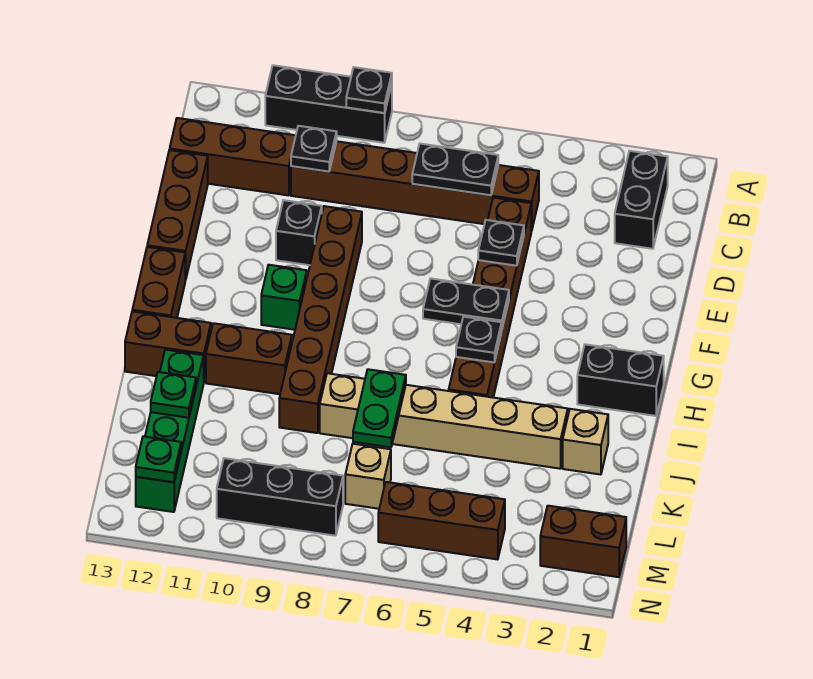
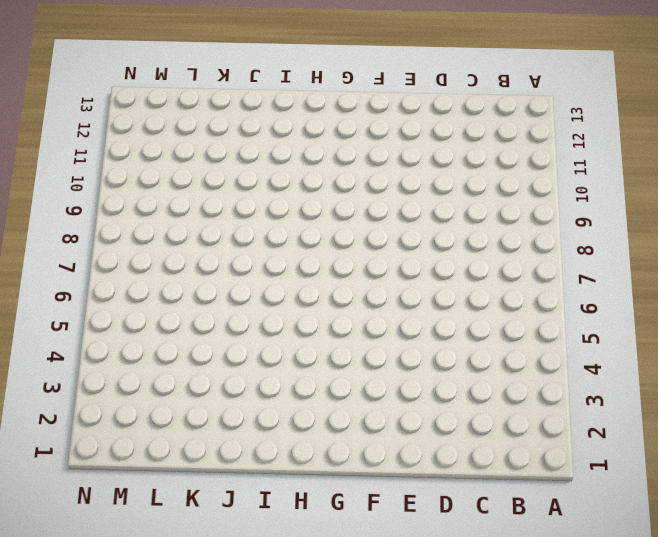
none -> black 1x3 brick [265,65,392,143]
none -> black 1x2 brick [615,151,668,249]
none -> brown 1x6 brick [291,141,539,231]

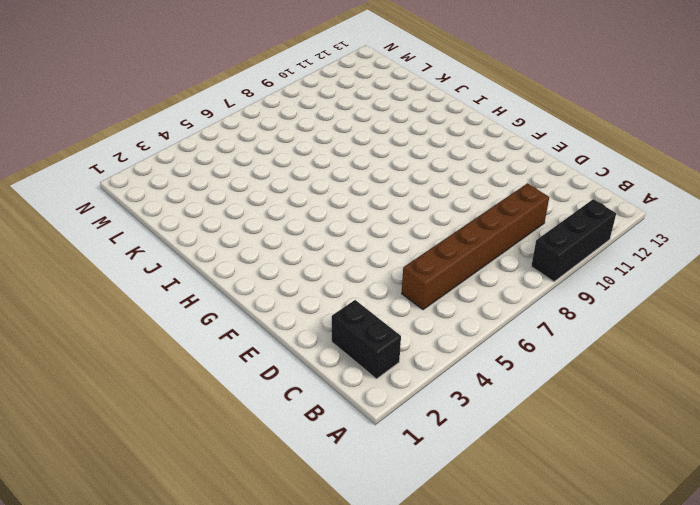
none -> brown 1x3 brick [170,118,296,195]
none -> brown 1x6 brick [449,198,531,397]
none -> brown 1x3 brick [147,150,208,280]

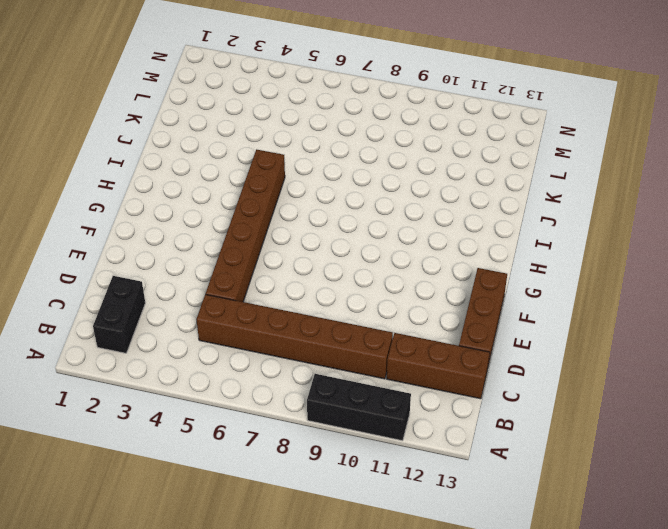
none -> brown 1x6 brick [279,206,362,433]
none -> black 1x1 brick [276,200,322,265]
none -> green 1x1 brick [261,265,307,330]

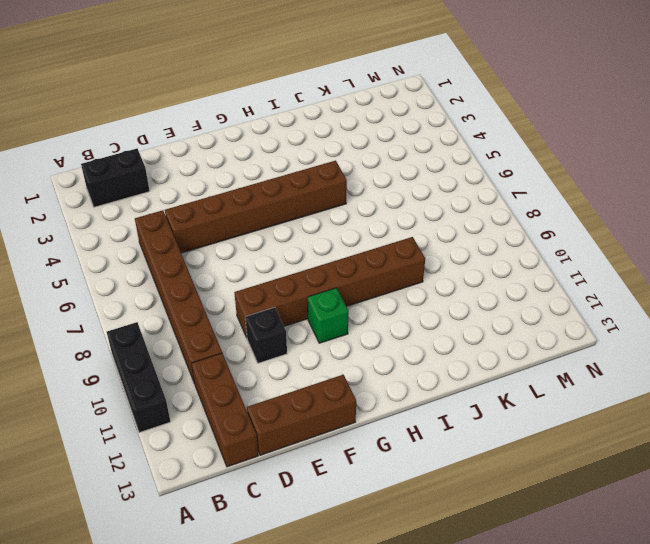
none -> brown 1x2 brick [132,247,185,318]
none -> black 1x2 brick [577,344,664,416]
none -> brown 1x2 brick [206,323,292,394]

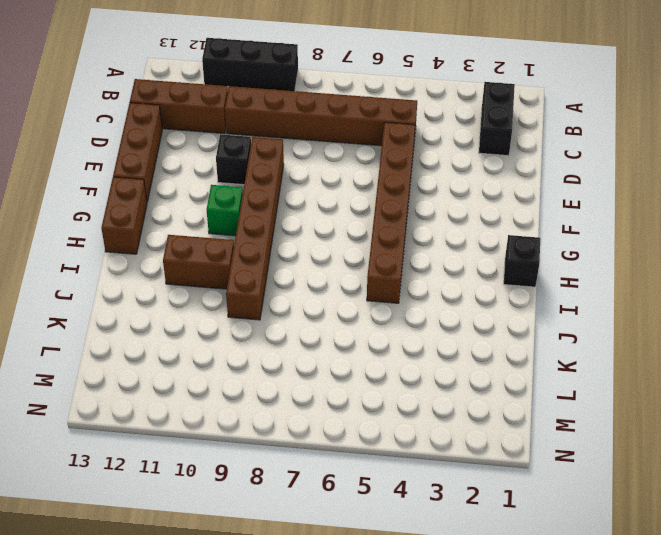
black 1x1 brick [504,235,540,287] -> black 1x2 brick [577,344,664,416]
none -> brown 1x2 brick [125,311,211,381]
none -> tan 1x1 brick [563,409,608,475]
none -> tan 1x6 brick [320,373,568,469]

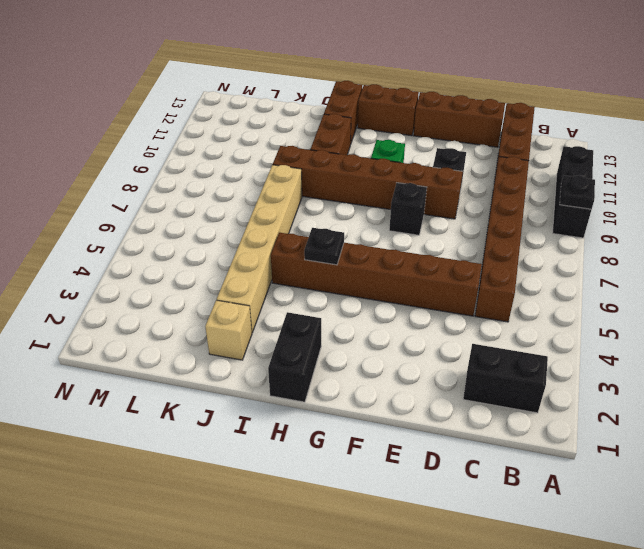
black 1x1 brick [389,183,427,235] -> none
none -> green 1x4 brick [136,350,204,512]
none -> tan 1x1 brick [345,444,391,509]
none -> brown 1x2 brick [540,506,626,577]

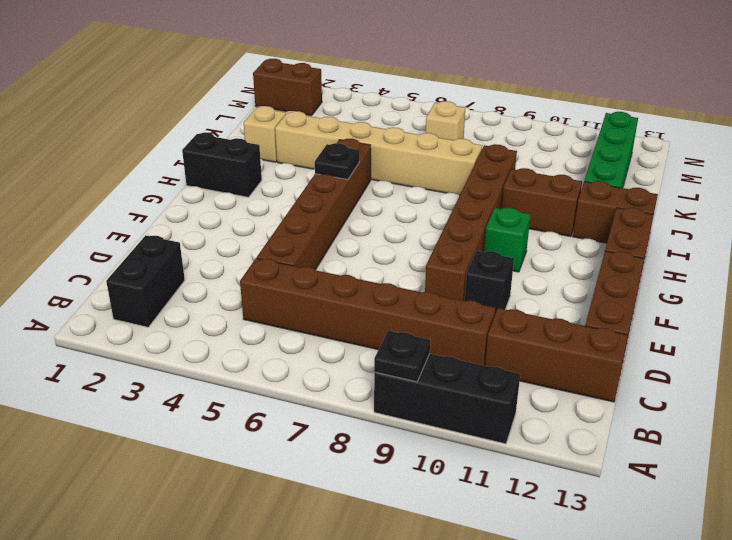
none -> brown 1x3 brick [378,482,505,559]
none -> black 1x3 brick [217,458,343,536]
none -> black 1x2 plate [412,144,498,195]

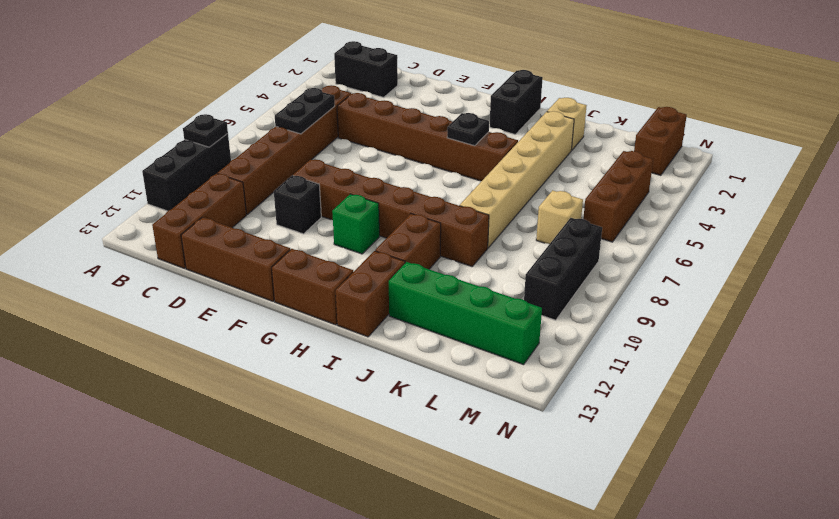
none -> black 1x1 plate [291,126,337,172]
none -> black 1x1 plate [478,220,524,266]
none -> black 1x2 plate [423,278,509,328]

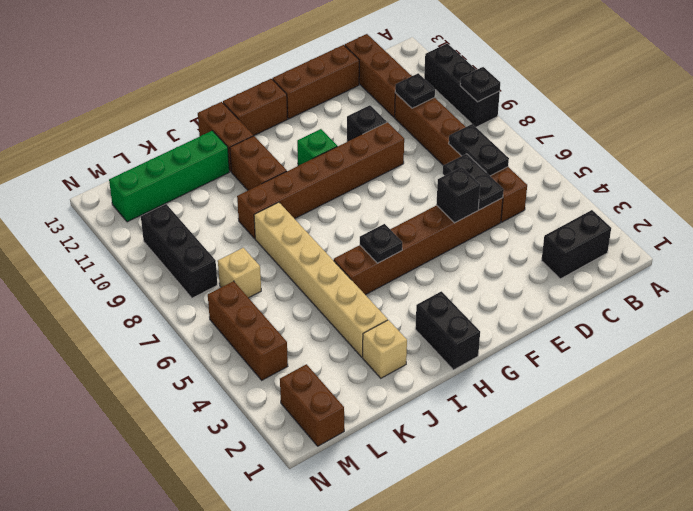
black 1x2 plate [443,154,504,210] -> black 1x2 plate moved to [423,278,509,328]
black 1x1 brick [436,167,480,223] -> black 1x1 plate [478,220,524,266]
none -> green 1x2 plate [353,369,406,447]
none -> green 1x1 plate [151,372,196,418]
none -> green 1x1 plate [136,436,181,482]

